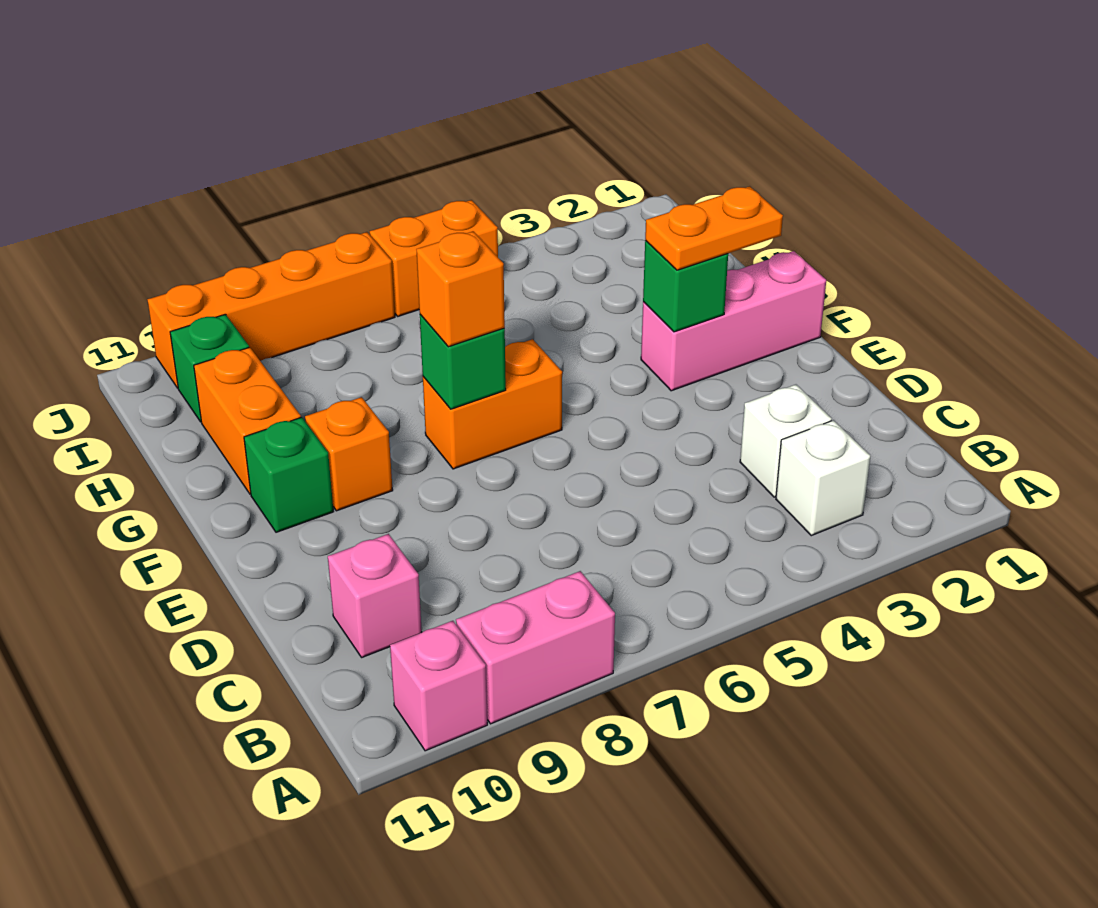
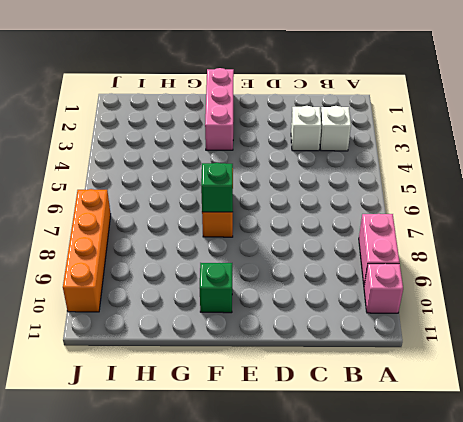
none -> pink 1x1 brick [328,534,422,657]
none -> orange 1x1 brick [305,397,393,511]
none -> orange 1x2 brick [194,347,301,494]

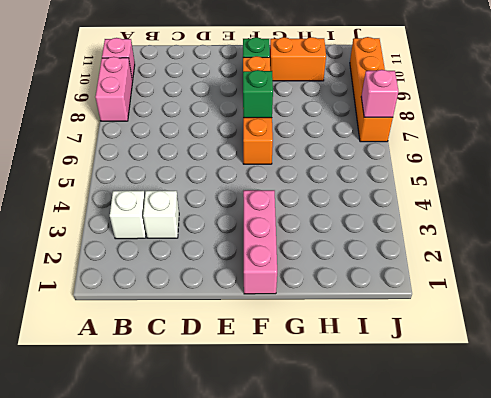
pink 1x1 brick [361,70,399,117] -> pink 1x1 brick moved to [328,534,422,657]
none -> green 1x1 brick [170,314,249,422]
none -> orange 1x2 brick [370,200,498,316]
none -> green 1x1 brick [643,241,728,332]

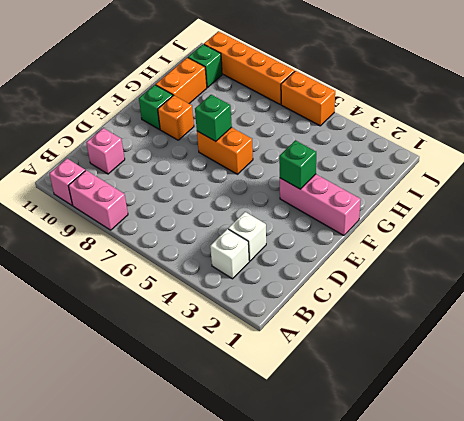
none -> orange 1x2 plate [645,186,783,270]
none -> orange 1x1 brick [416,231,505,347]

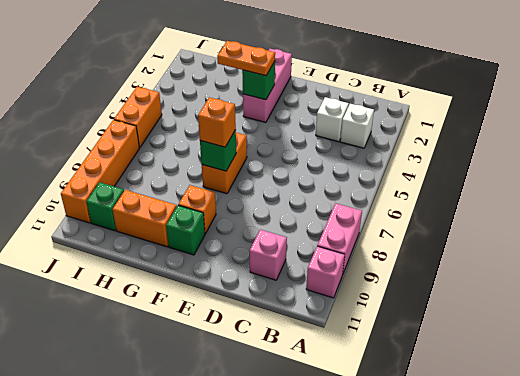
orange 1x2 plate [217,41,275,76] -> orange 1x2 plate turned to [645,186,783,270]

